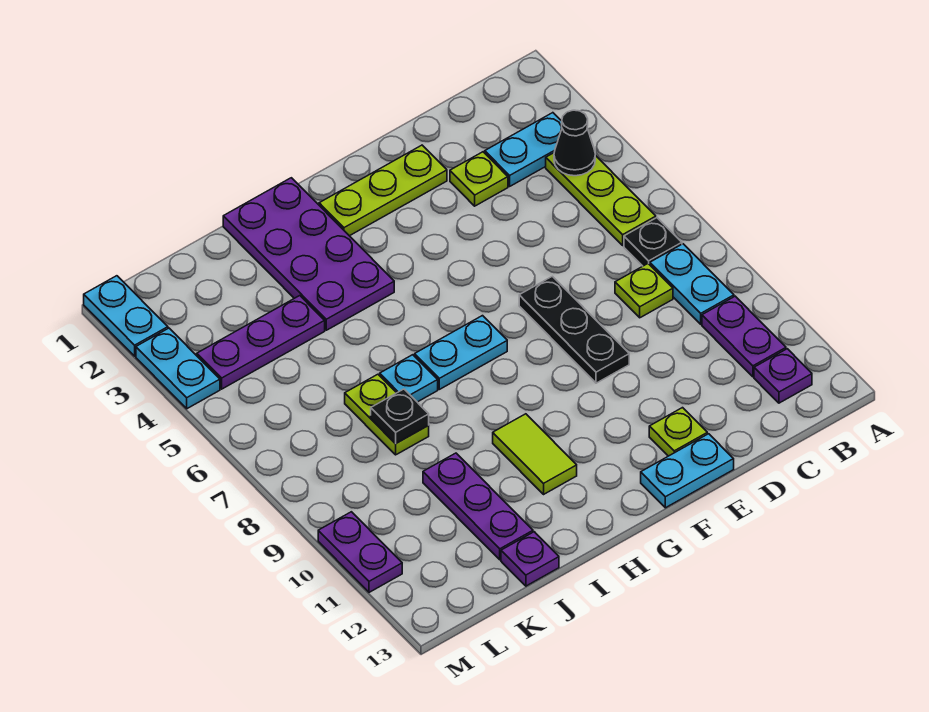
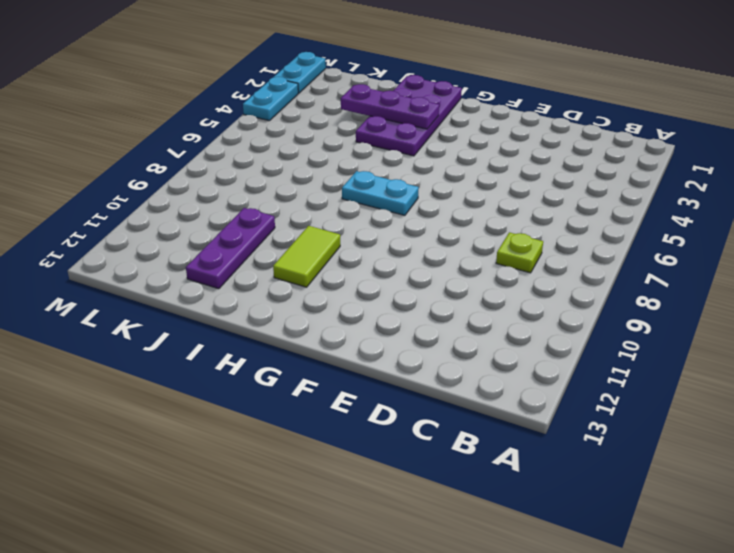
purple 1x3 plate [341,84,439,129] -> purple 1x3 plate moved to [197,296,325,389]
none -> cyan 1x2 plate [485,113,562,186]
none -> lime 1x3 plate [546,153,656,245]
none -> black 1x1 plate [624,218,682,266]

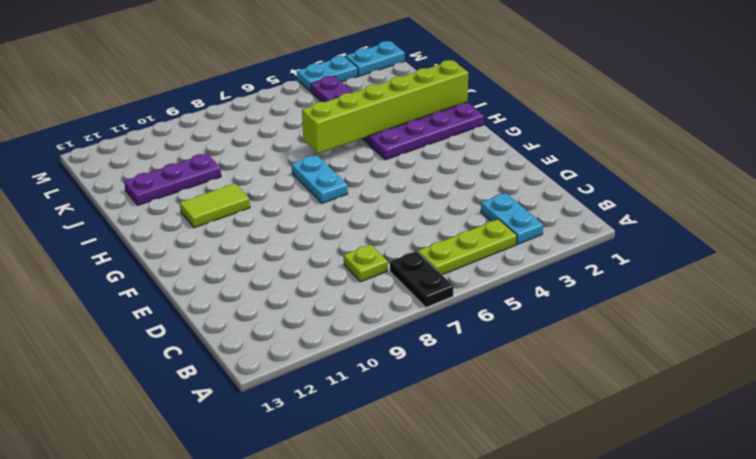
black 1x2 plate [390,251,453,307] -> black 1x1 plate [624,218,682,266]
lime 1x6 brick [302,60,468,153] -> none
none -> cyan 1x2 plate [650,244,734,324]
none -> purple 1x2 plate [702,296,786,377]
none -> purple 1x1 plate [754,349,812,403]

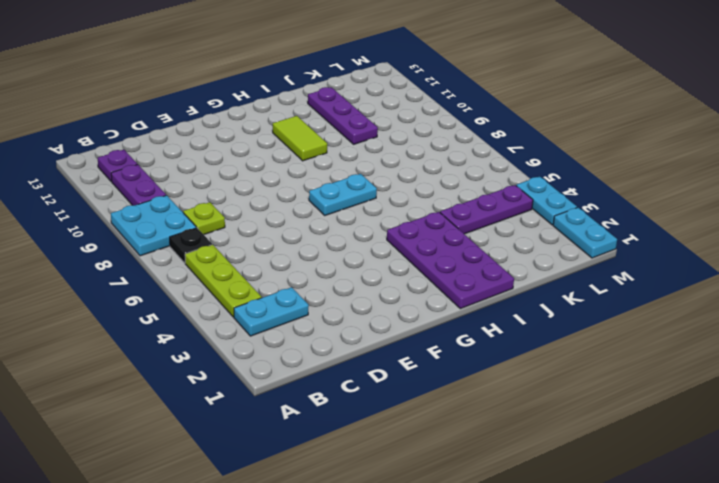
cyan 2x2 plate [111,195,196,256] -> cyan 1x2 plate [650,244,734,324]
none -> lime 1x1 plate [450,152,508,206]
none -> lime 1x3 plate [319,145,447,236]
none -> black 1x3 plate [519,276,629,383]

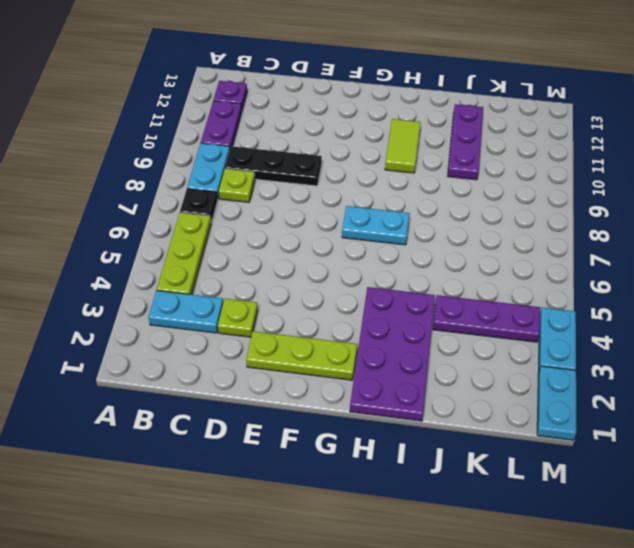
black 1x3 plate [225,146,322,186] -> black 1x3 plate turned to [519,276,629,383]
none -> lime 1x1 plate [649,408,707,456]
none -> cyan 1x2 plate [641,434,734,508]
none -> cyan 1x1 plate [380,355,438,402]

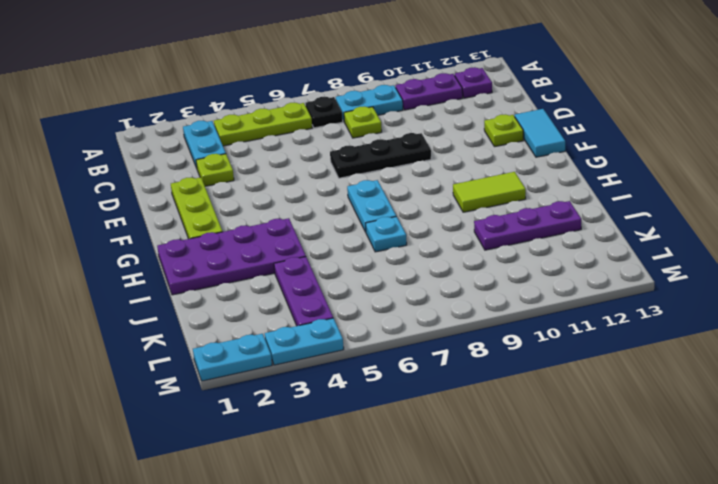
cyan 1x2 tile [515,109,565,157] -> cyan 1x2 plate [641,434,734,508]
none -> lime 1x2 plate [345,374,429,455]
none -> purple 1x1 plate [501,532,559,586]
none -> purple 1x2 plate [318,512,402,592]

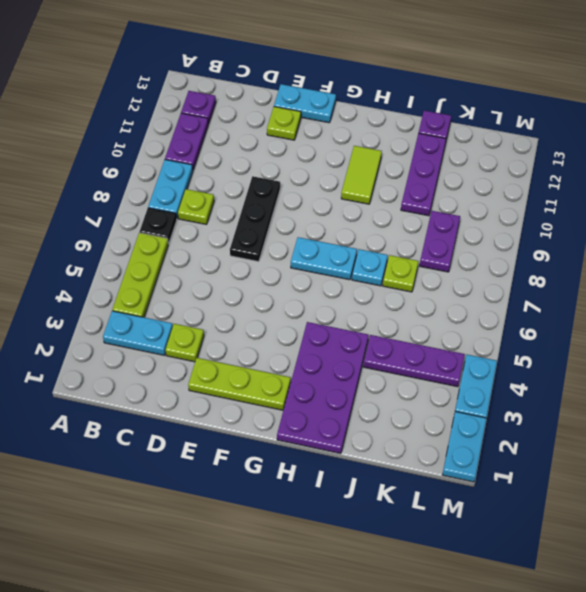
lime 1x1 plate [383,255,419,292] -> lime 1x2 plate [345,374,429,455]
purple 1x2 plate [420,211,460,272] -> purple 1x2 plate moved to [318,512,402,592]
none -> black 1x1 cone [554,110,595,176]
none -> black 1x1 plate [371,389,429,444]

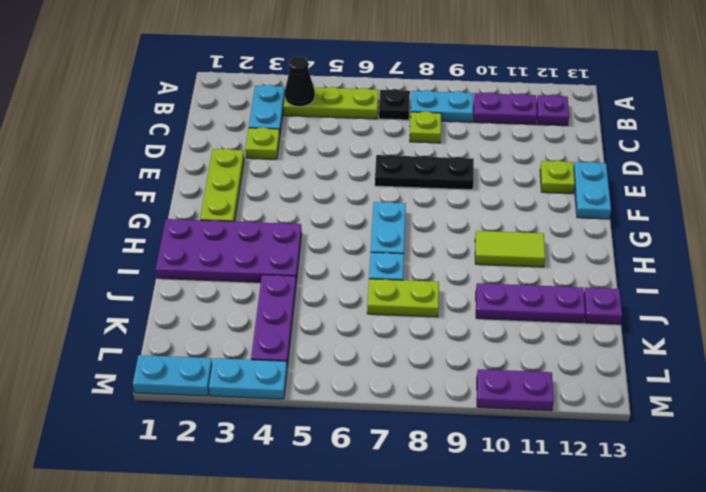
none -> black 1x1 plate [371,389,429,444]

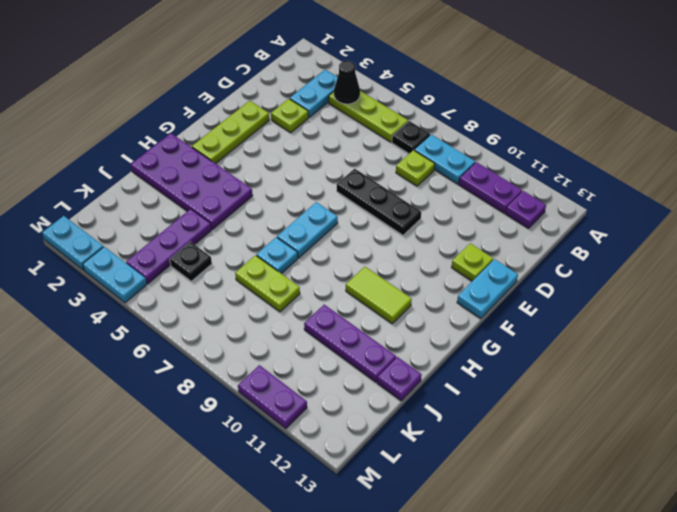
black 1x1 plate [170,242,212,281] -> black 1x1 plate moved to [371,389,429,444]

